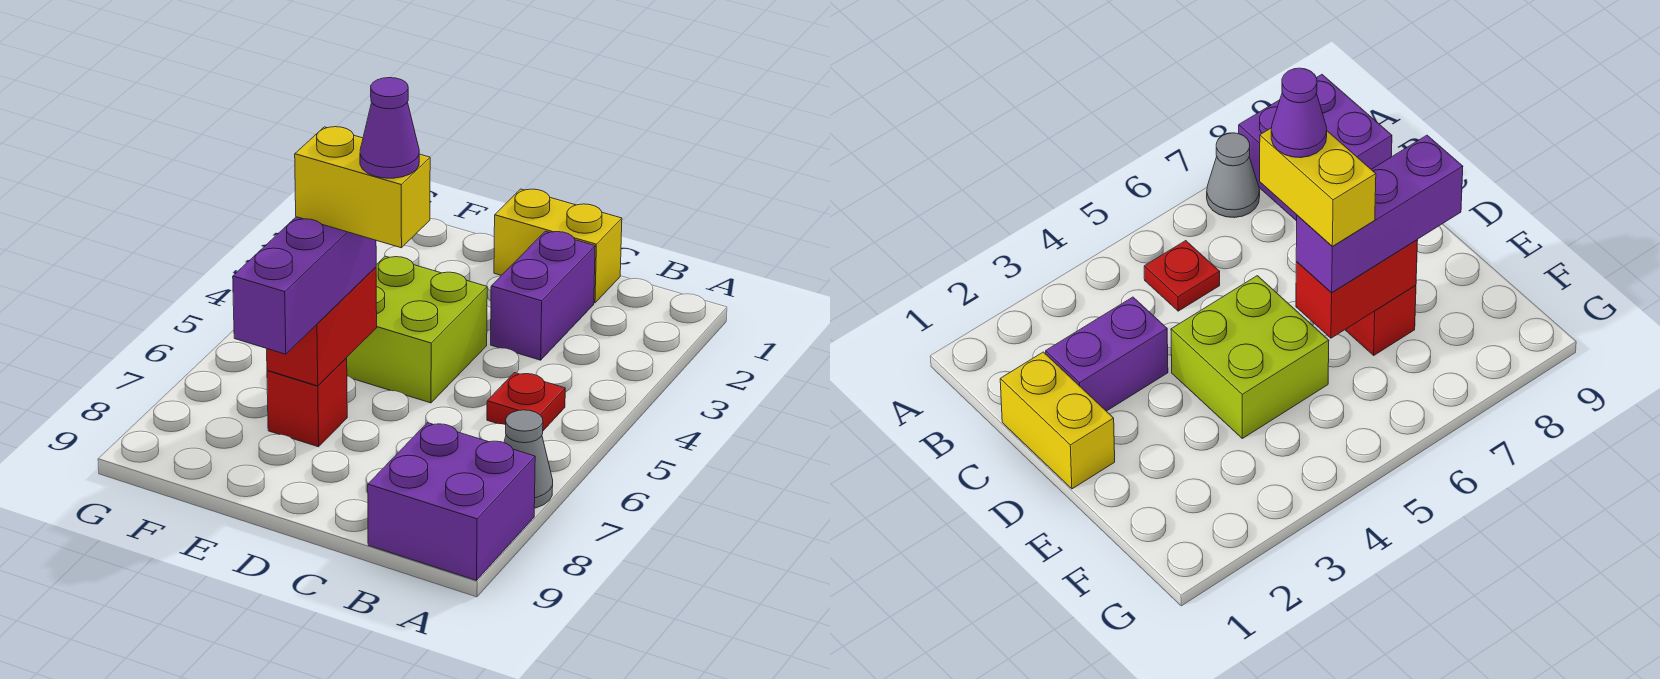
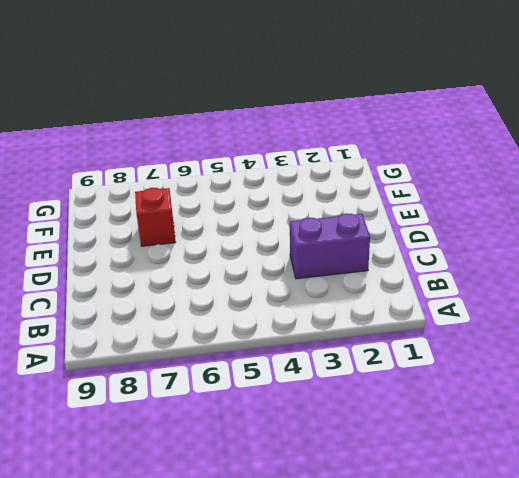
none -> grey 1x1 cone [504,410,553,508]
none -> purple 2x2 brick [368,423,535,580]

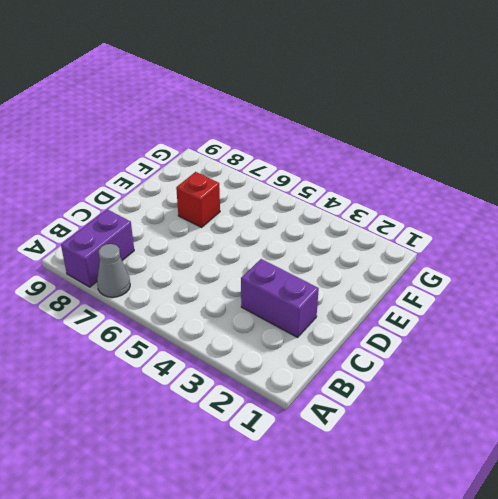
purple 1x2 brick [61,209,134,287] -> purple 2x2 brick [368,423,535,580]
none -> red 1x1 plate [487,373,565,431]
none -> yellow 1x2 brick [494,189,622,303]

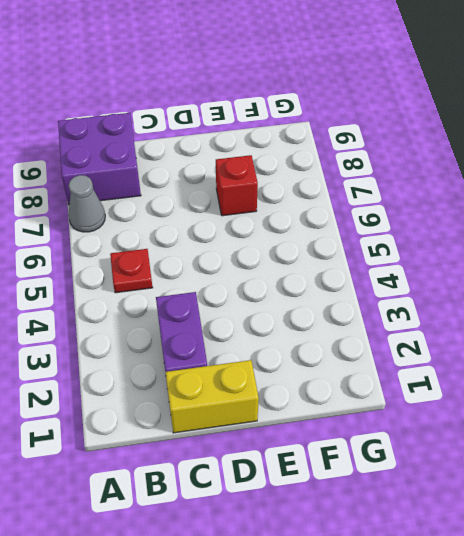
none -> lime 2x2 brick [347,256,487,403]
none -> red 1x2 brick [267,267,377,386]

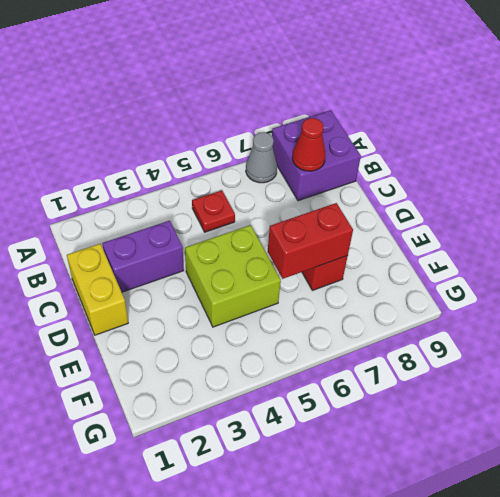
red 1x1 cone [292,118,325,171] -> none
none -> purple 1x3 brick [233,217,376,354]
none -> yellow 1x2 brick [295,127,430,248]

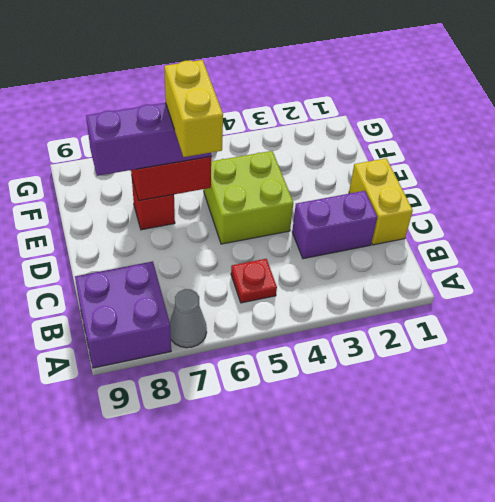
none -> purple 1x1 cone [360,78,419,178]

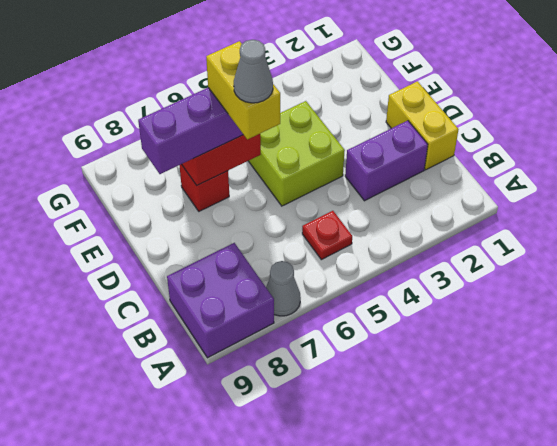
grey 1x1 cone [234,40,273,103] -> purple 1x1 cone [360,78,419,178]

